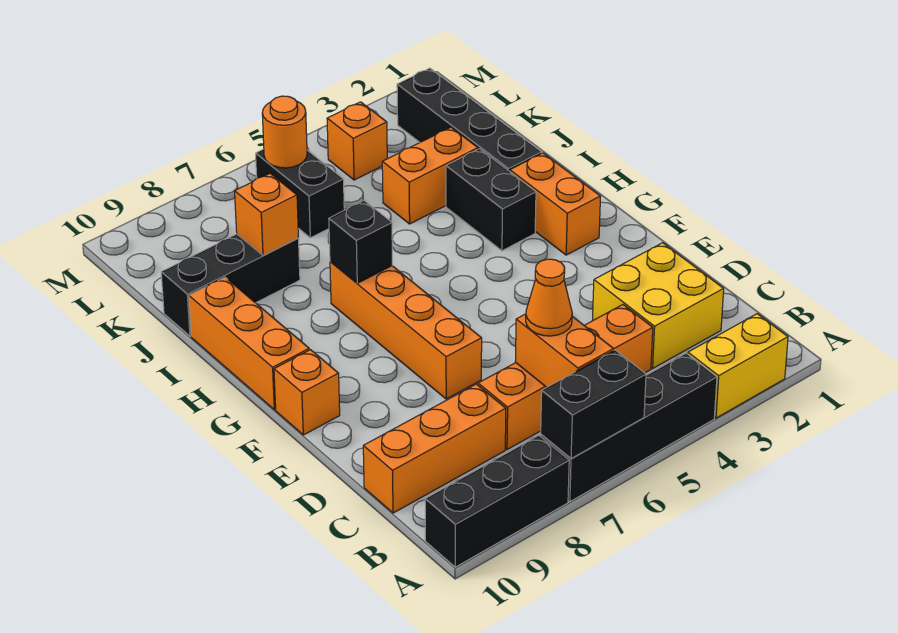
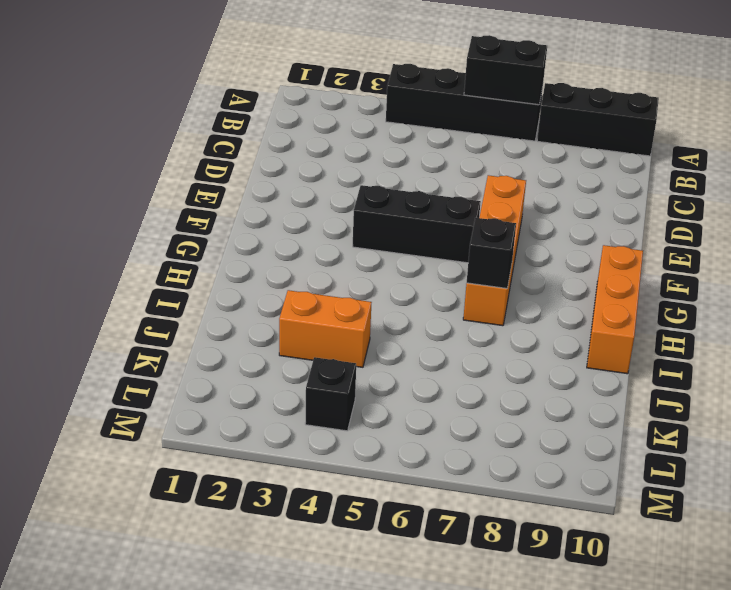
black 1x3 brick [353,185,481,263] -> black 1x3 brick moved to [161,234,300,336]
black 1x1 brick [305,357,356,431] -> orange 1x1 brick [327,102,387,180]
none -> yellow 1x2 brick [688,314,788,418]
none -> yellow 2x2 brick [592,243,724,368]
none -> orange 1x4 brick [478,305,653,450]

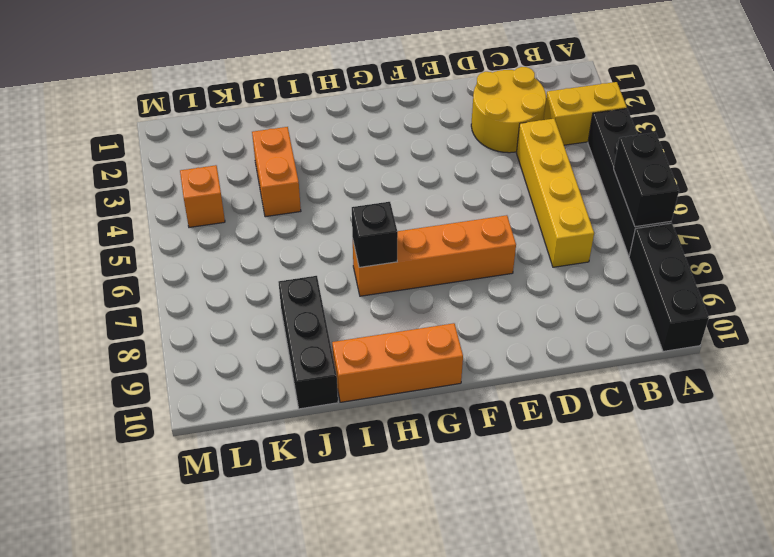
yellow 1x2 brick [544,82,627,145] -> yellow 1x2 brick turned to [688,314,788,418]
yellow 2x2 round brick [471,67,546,153] -> yellow 2x2 brick [592,243,724,368]
yellow 1x4 brick [517,119,594,267] -> orange 1x4 brick [478,305,653,450]
none -> orange 1x3 brick [363,384,506,513]
none -> orange 1x1 brick [274,350,340,435]
none -> orange 1x2 brick [510,153,601,255]

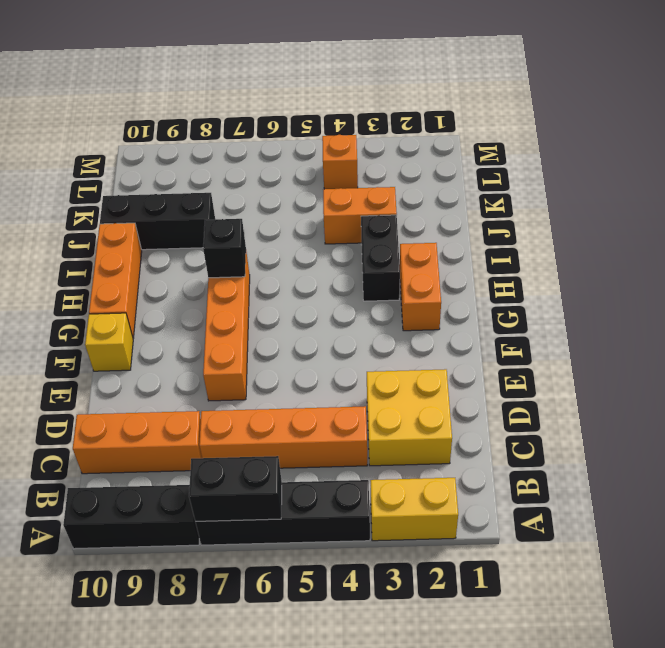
yellow 1x1 brick [85,313,133,371] -> orange 1x1 brick [274,350,340,435]
none -> black 1x4 brick [397,68,542,172]
none -> black 1x2 brick [256,149,344,238]
none -> orange 1x2 brick [515,314,614,387]

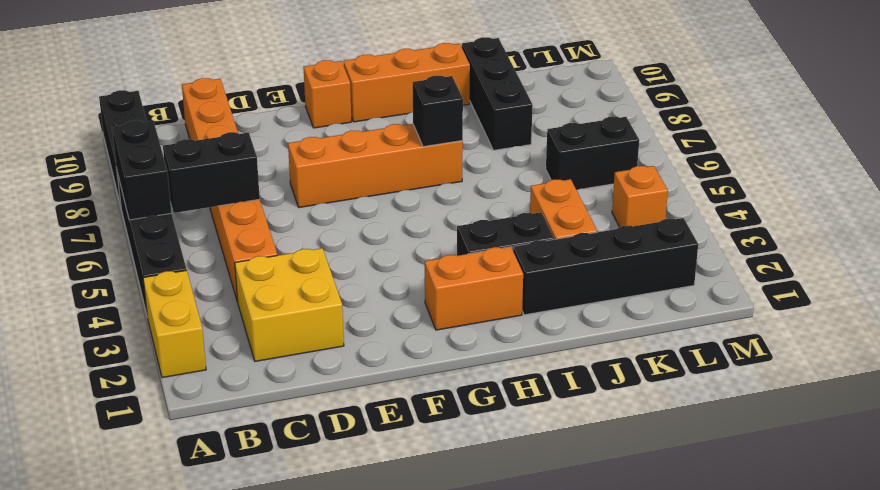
black 1x2 brick [163,132,260,213] -> orange 1x2 brick [515,314,614,387]
none -> orange 1x1 brick [235,173,298,255]
none -> orange 1x1 round brick [262,96,307,168]
none -> orange 1x1 cone [526,259,572,336]

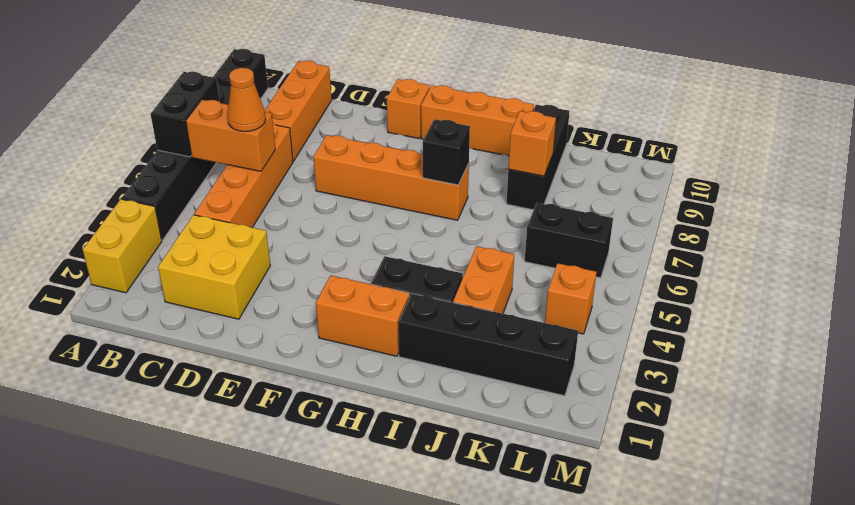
none -> orange 1x1 round brick [262,96,307,168]

